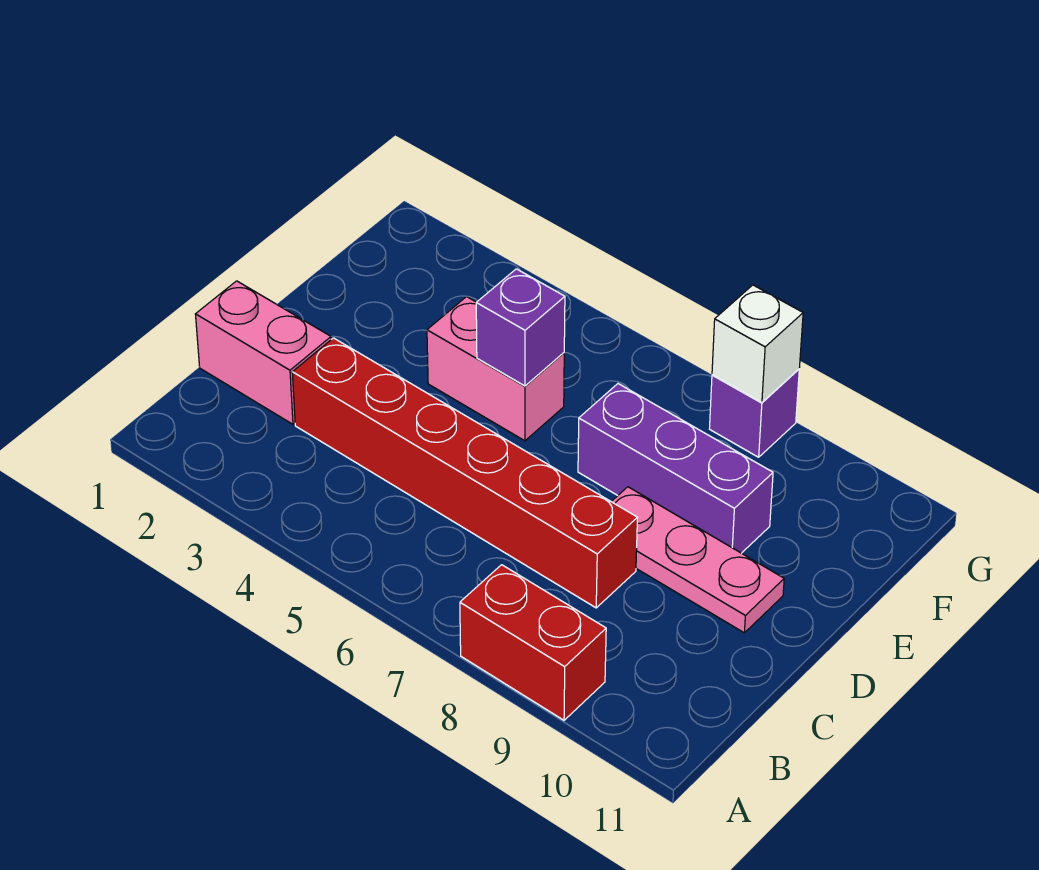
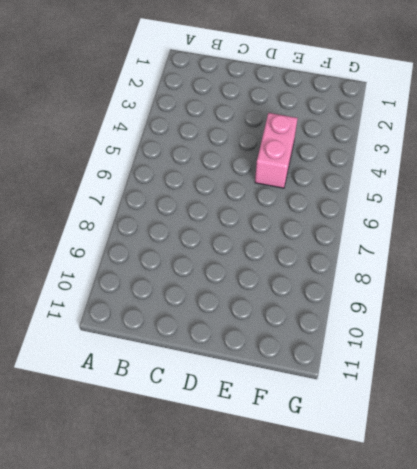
none -> red 1x2 brick [460,565,606,720]
none -> pink 1x2 brick [195,281,331,424]

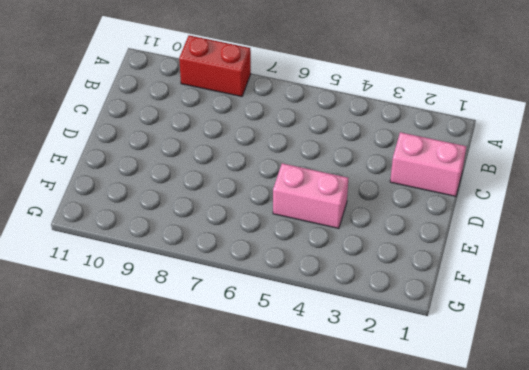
none -> red 1x6 brick [292,338,637,608]
none -> pink 1x3 plate [611,487,784,633]

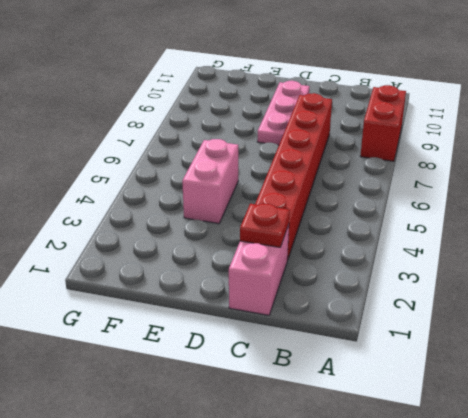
red 1x1 plate [240,204,290,247] -> none
none -> purple 1x3 brick [578,384,773,553]
none -> purple 1x1 brick [710,369,799,457]

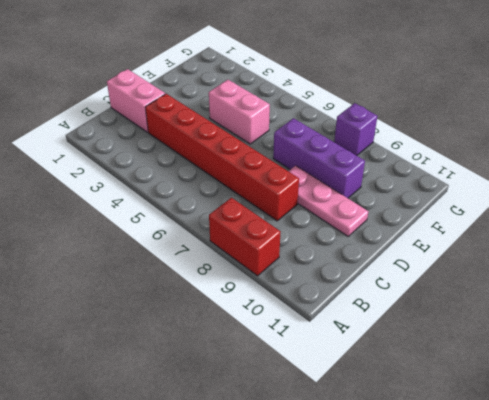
none -> purple 1x1 brick [476,269,565,386]
none -> white 1x1 brick [712,285,803,402]

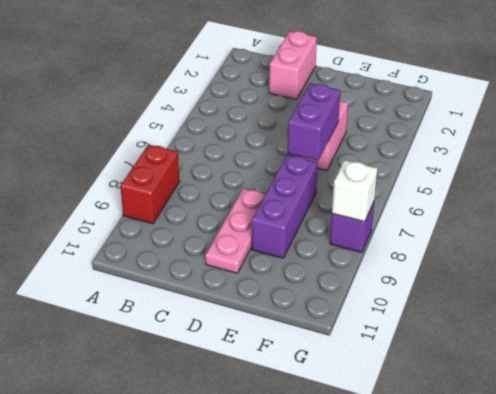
purple 1x2 brick [288,83,340,161] -> purple 1x1 brick [476,269,565,386]
none -> red 1x6 brick [292,338,637,608]

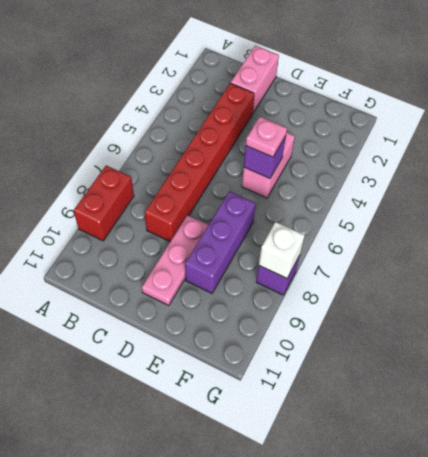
pink 1x1 plate [246,117,287,157] -> none

